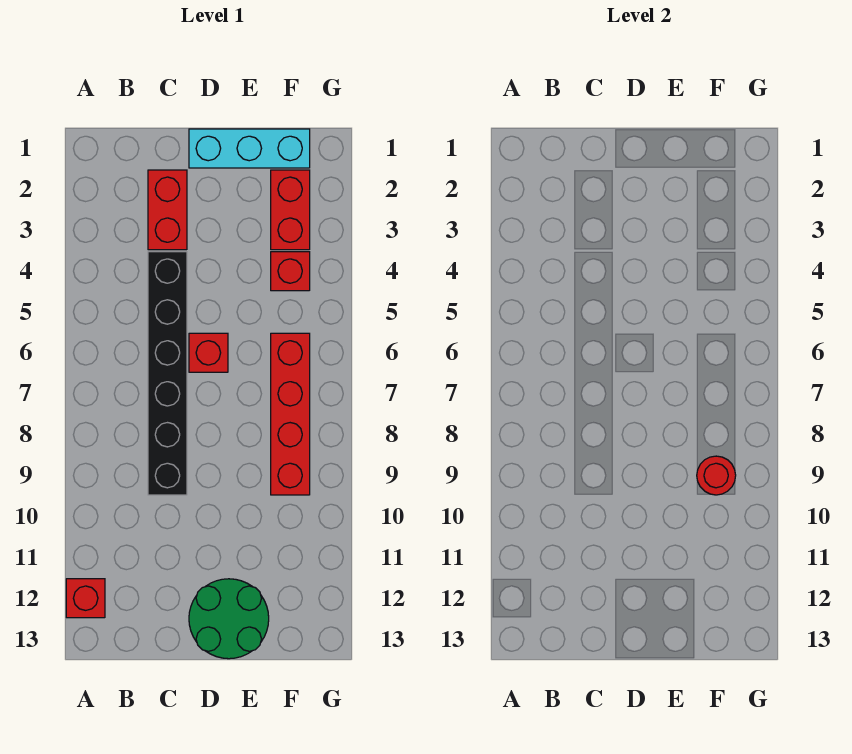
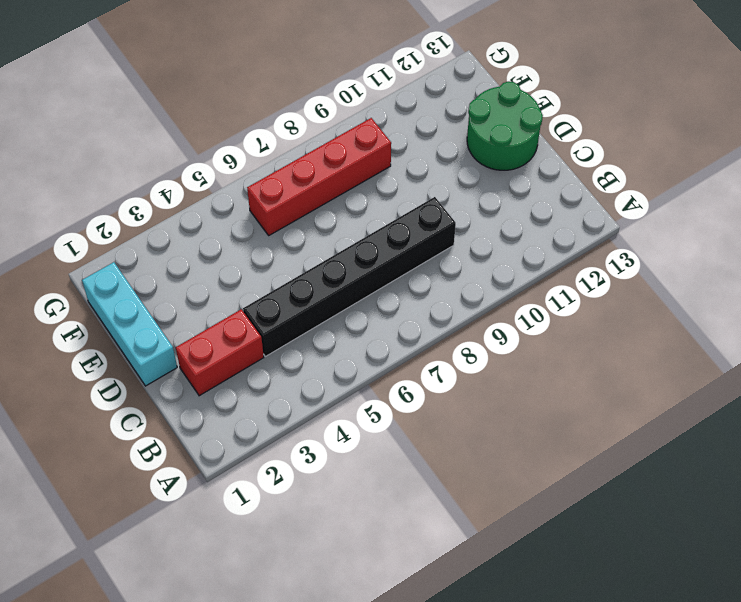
none -> red 1x1 brick [66,579,105,618]
none -> red 1x1 brick [189,333,228,372]

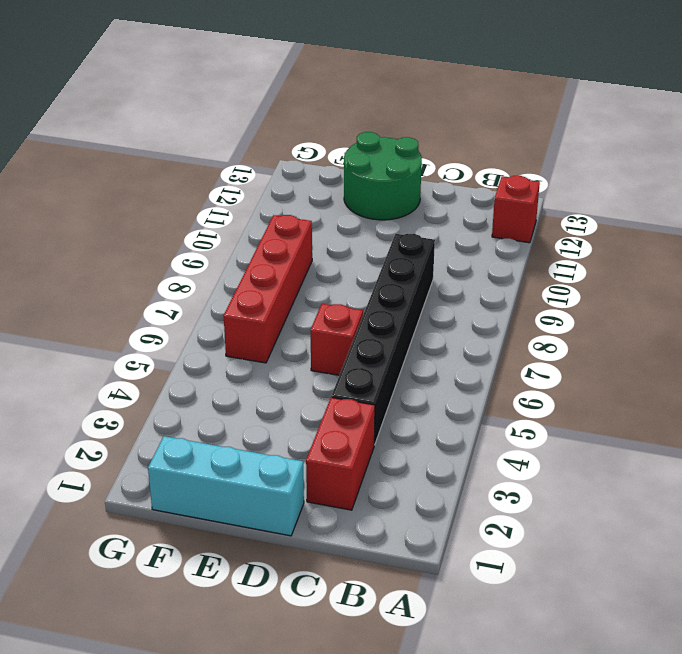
none -> red 1x2 brick [271,170,310,250]
none -> red 1x1 brick [271,252,310,291]

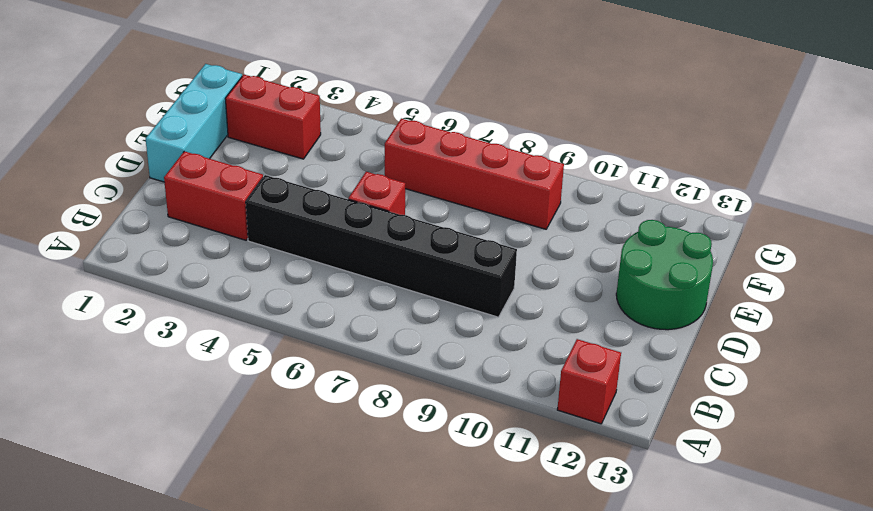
none -> red 1x1 brick [271,252,310,291]
none -> red 1x1 round brick [697,456,736,495]

